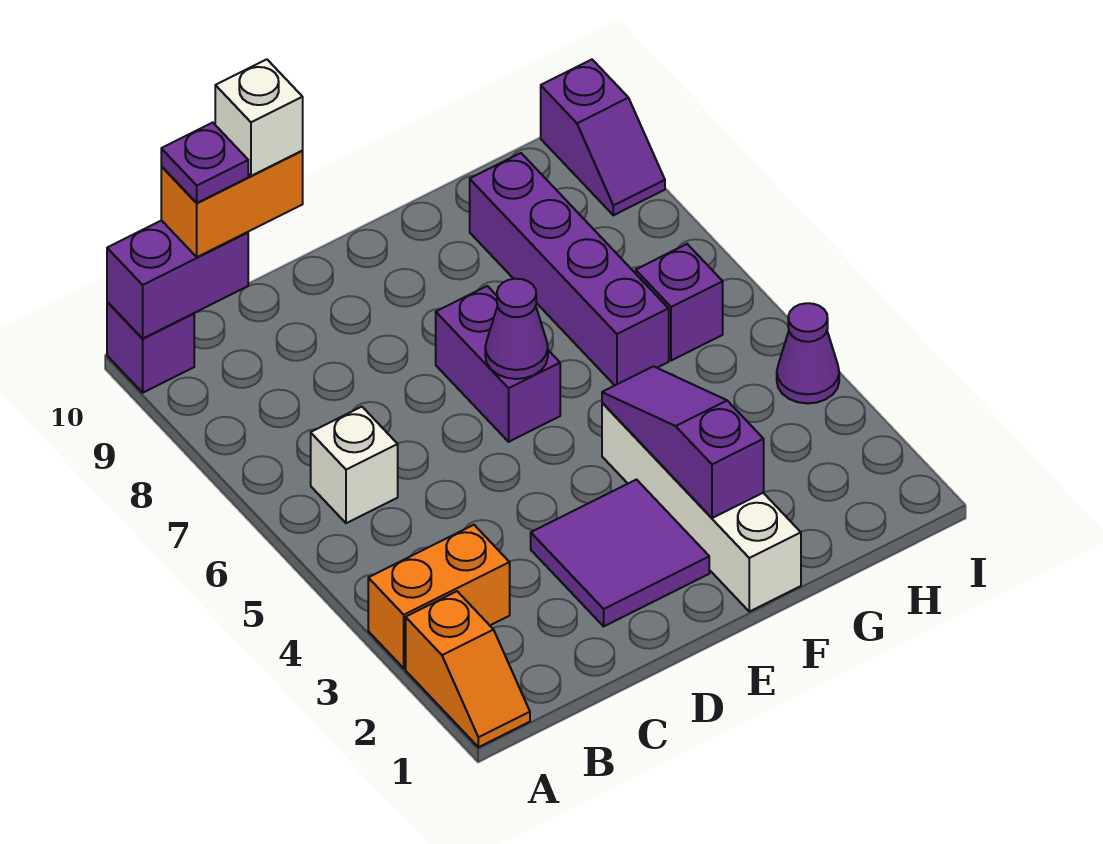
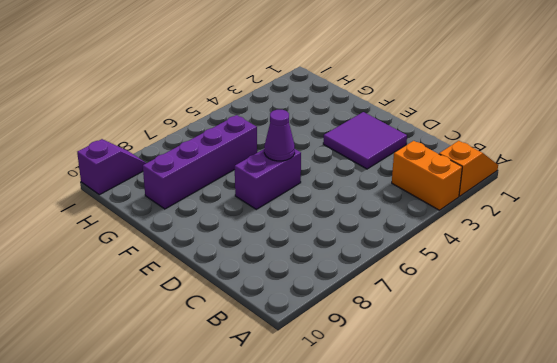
none -> purple 1x1 brick [107,302,194,393]
none -> white 1x1 brick [311,407,398,523]
none -> white 1x4 brick [602,403,801,612]

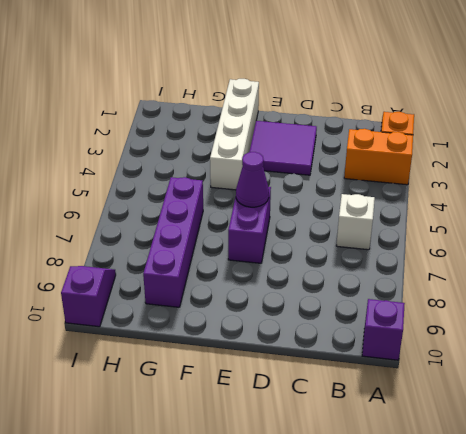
none -> purple 1x1 brick [636,244,723,361]
none -> purple 1x1 cone [777,303,839,403]
none -> purple 1x2 brick [107,220,248,338]

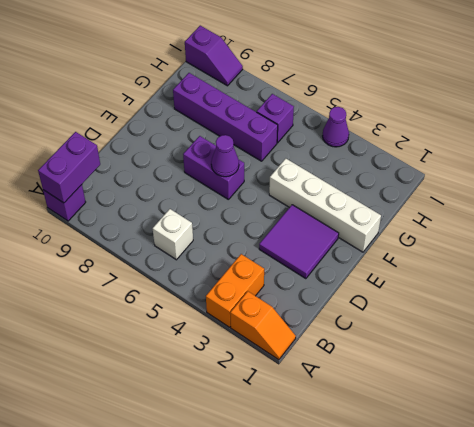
none -> purple 1x3 slope [602,366,764,518]
none -> orange 1x2 brick [161,151,303,257]
none -> purple 1x1 plate [161,123,248,203]

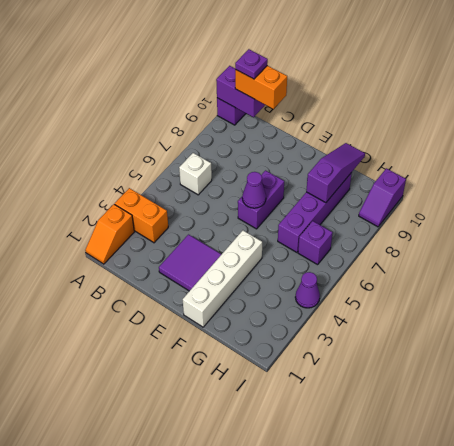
purple 1x3 slope [306,143,365,203] -> purple 1x3 slope moved to [602,366,764,518]
none -> white 1x1 brick [215,59,303,176]

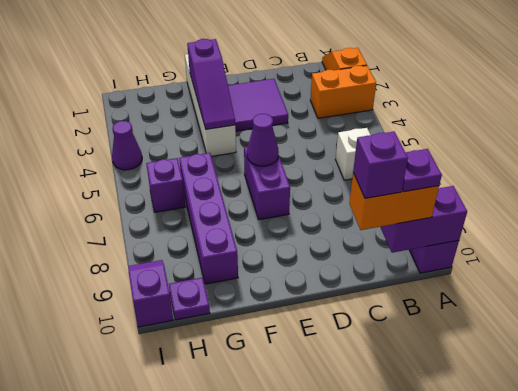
purple 1x1 brick [353,132,408,198] -> white 1x1 brick [215,59,303,176]
purple 1x1 plate [169,278,210,320] -> none

